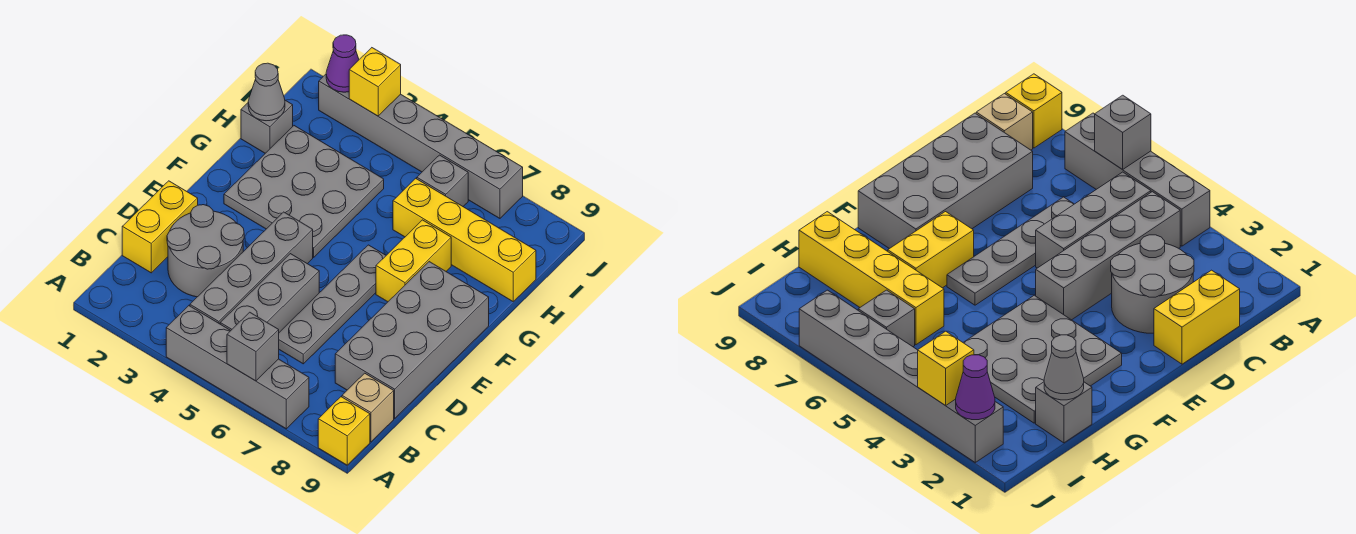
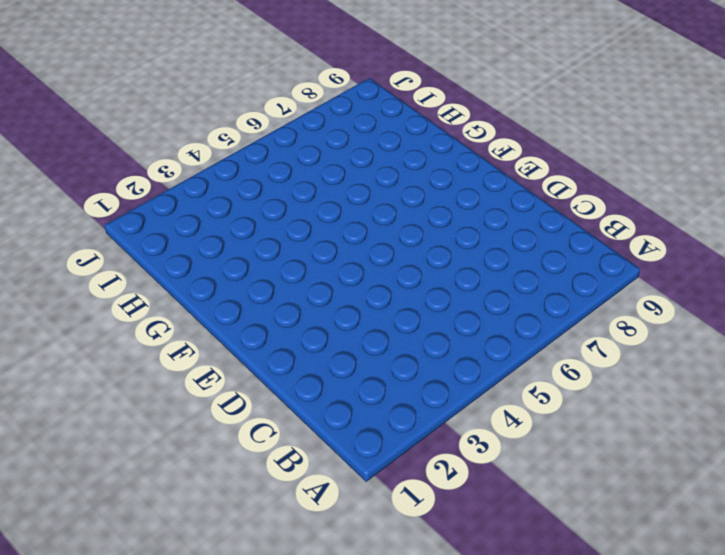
none -> grey 1x4 brick [166,306,309,429]
none -> yellow 1x1 brick [318,397,370,465]
none -> grey 1x4 brick [190,212,313,324]

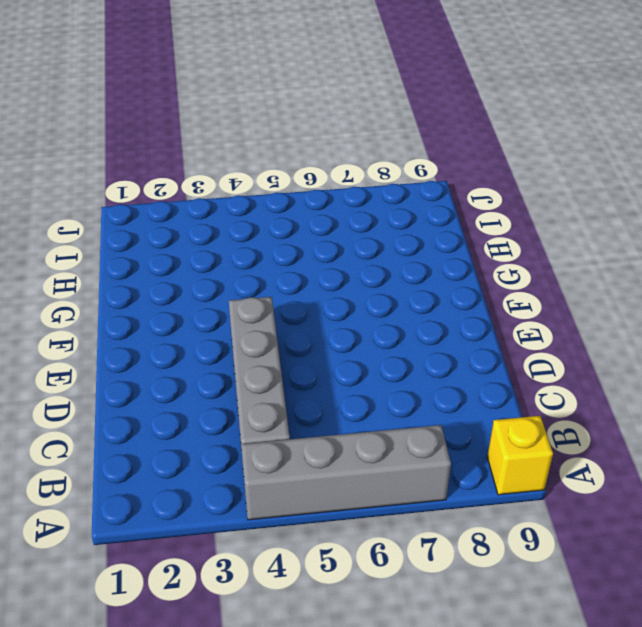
none -> grey 1x3 brick [220,254,319,332]
none -> tan 1x1 brick [342,373,394,442]
none -> yellow 1x2 brick [122,181,198,273]

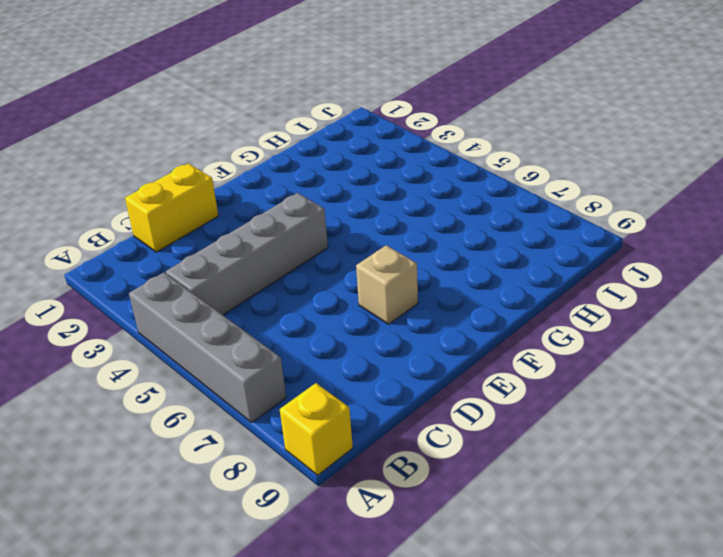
tan 1x1 brick [356,245,418,324] -> tan 1x1 brick moved to [342,373,394,442]
none -> grey 1x3 brick [220,254,319,332]
none -> grey 2x2 round brick [167,205,244,297]
none -> grey 1x4 plate [279,245,386,364]

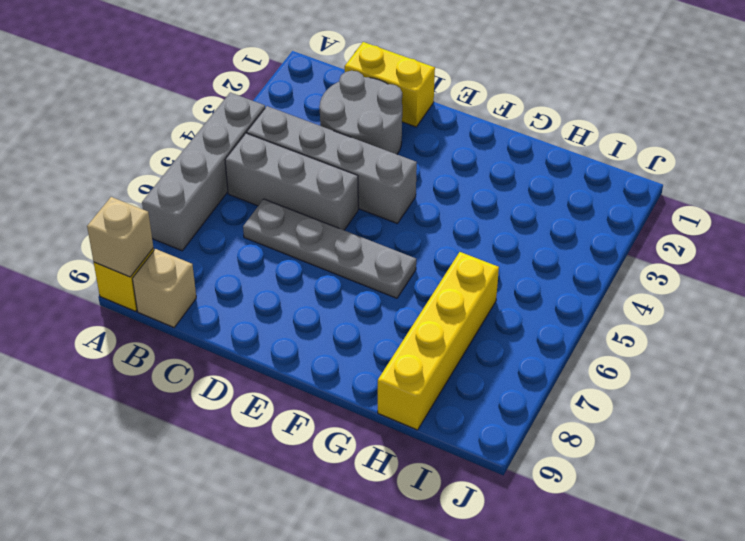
tan 1x1 brick [87,197,153,277] -> none
none -> grey 2x4 brick [335,262,489,418]
none -> grey 3x3 plate [224,126,384,257]
none -> yellow 1x2 brick [376,220,451,302]

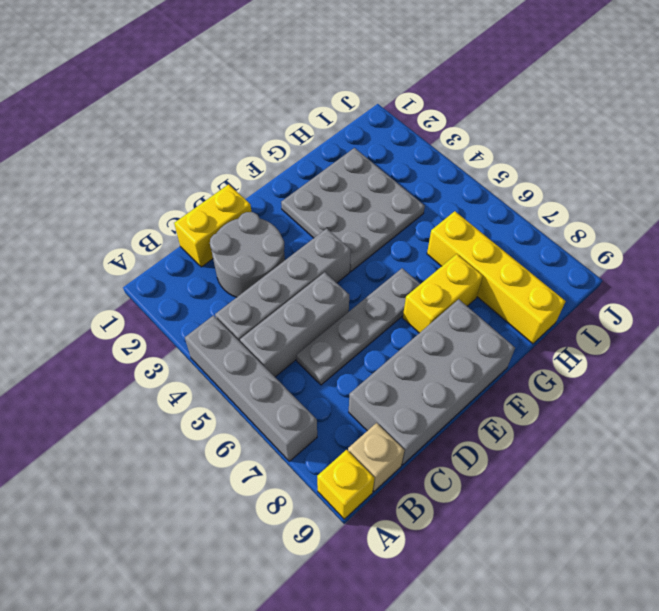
none -> grey 1x1 brick [241,100,293,153]
none -> grey 1x1 brick [417,155,468,206]
none -> grey 1x6 brick [319,74,523,218]

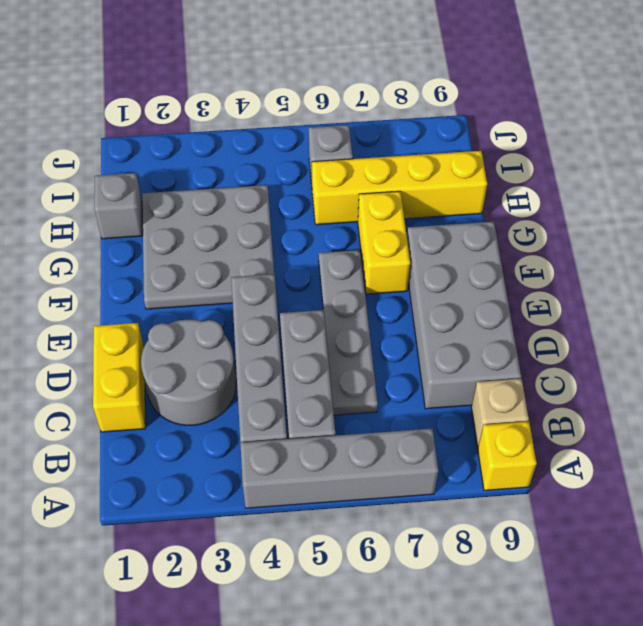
none -> grey 1x6 brick [319,74,523,218]
none -> grey 1x1 brick [227,312,279,381]
none -> grey 1x1 cone [248,63,285,121]

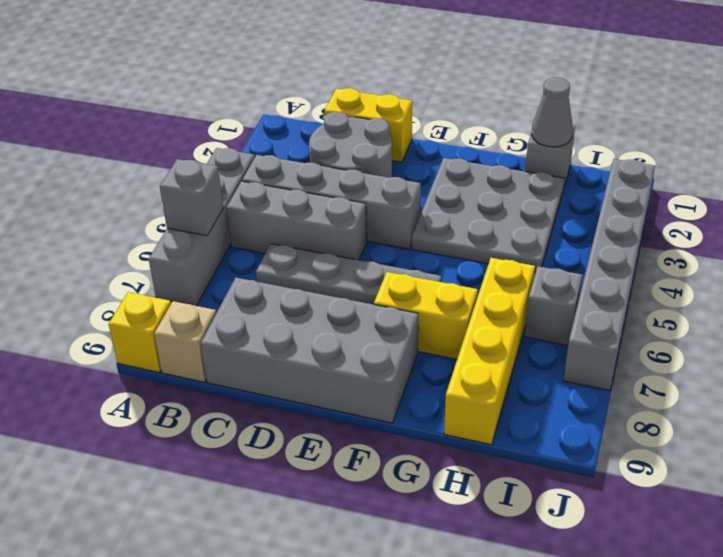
none -> purple 1x1 cone [326,35,359,92]
none -> yellow 1x1 brick [349,48,401,116]

